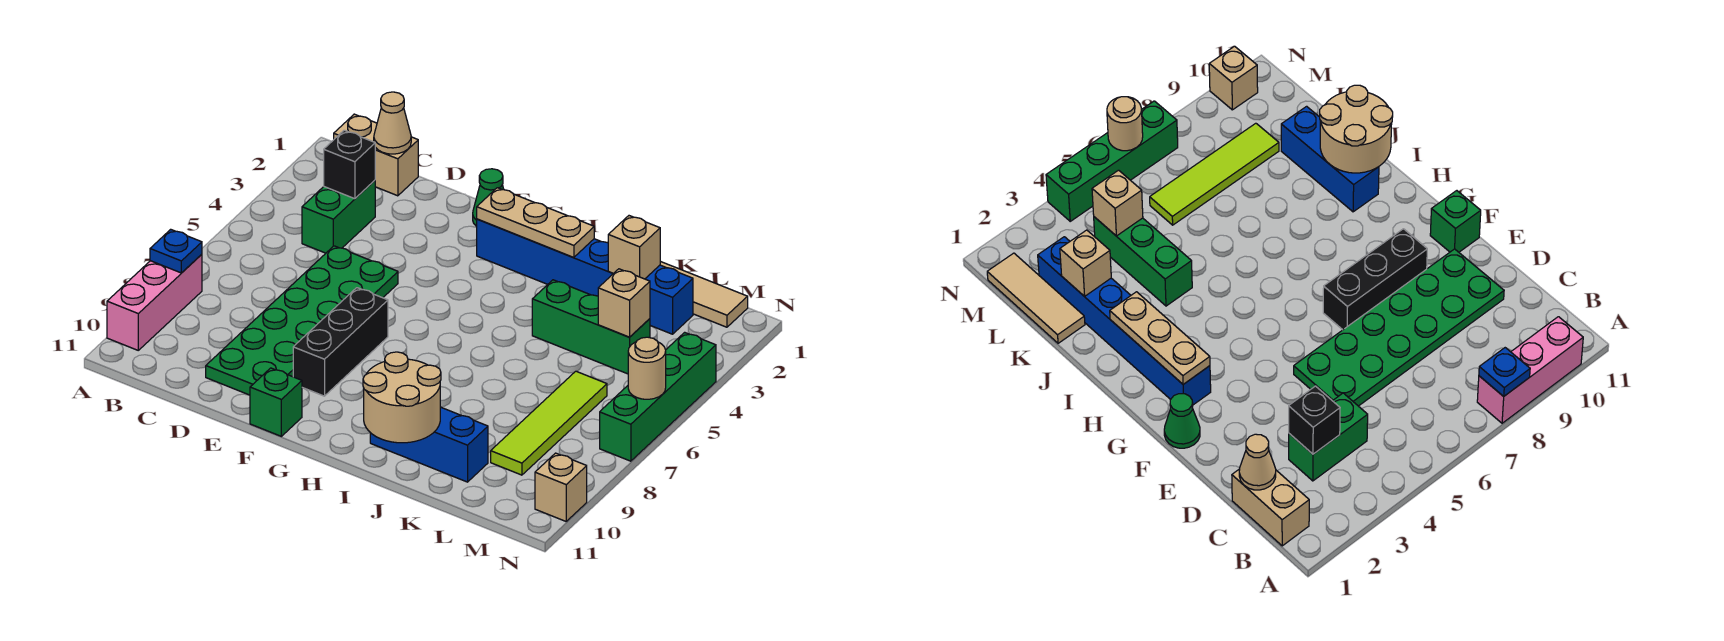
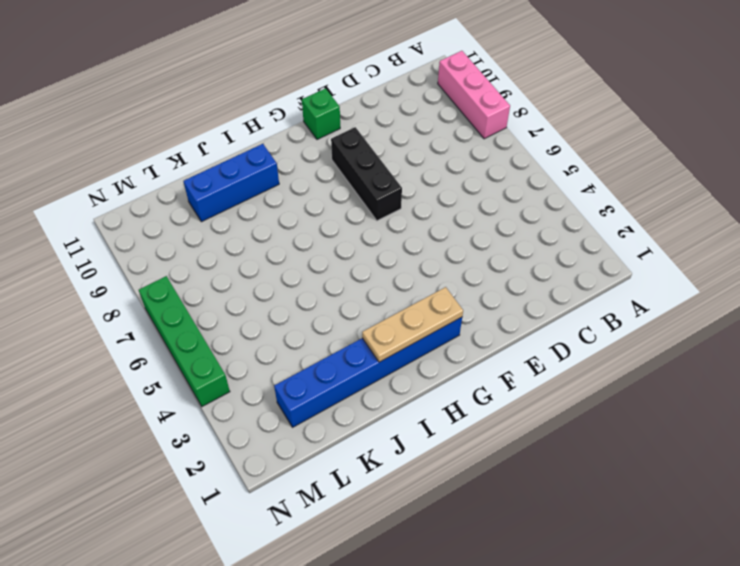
none -> tan 1x2 brick [334,114,418,196]
none -> green 1x2 brick [302,180,375,253]
none -> green 2x6 plate [206,246,398,395]

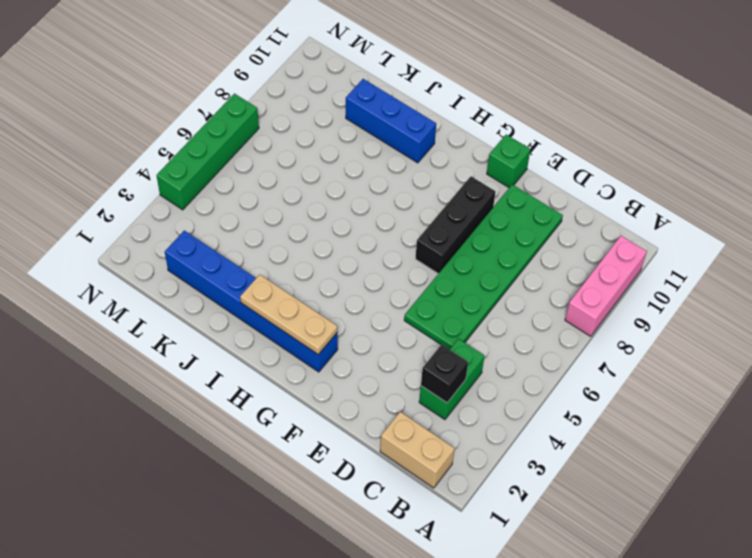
none -> green 1x1 cone [473,169,504,227]
none -> green 1x3 brick [532,280,650,374]
none -> tan 1x3 tile [660,261,748,327]

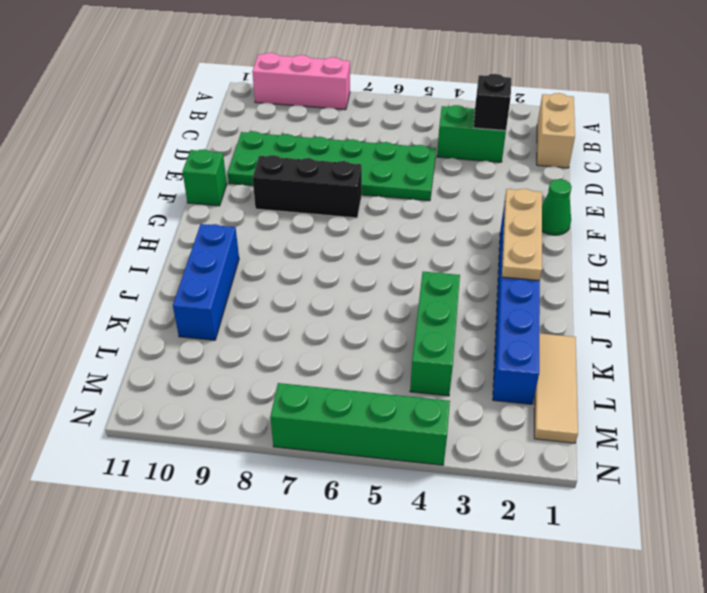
none -> lime 1x4 tile [491,371,607,475]
none -> tan 1x1 brick [535,453,587,521]
none -> blue 1x1 plate [150,229,202,273]

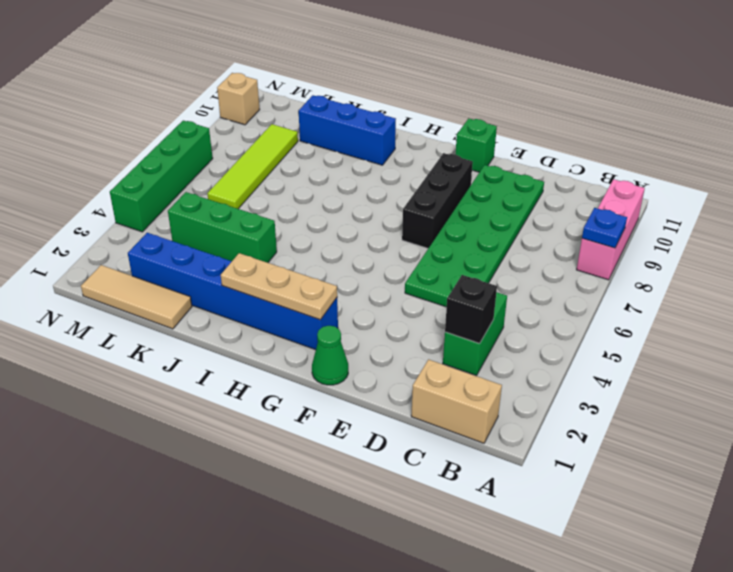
none -> tan 1x1 cone [374,92,411,154]
none -> tan 2x2 round brick [363,352,441,443]
none -> tan 1x1 brick [608,216,660,279]

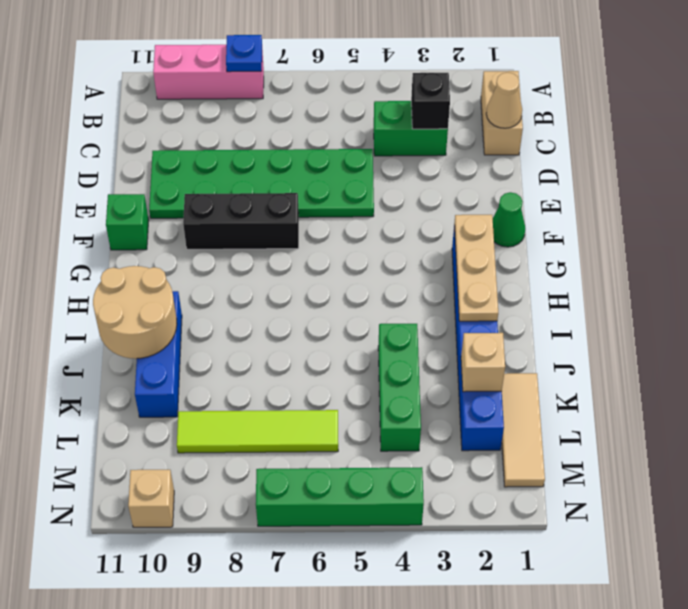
none -> tan 1x1 brick [598,269,650,337]
none -> tan 1x1 round brick [628,337,666,399]

